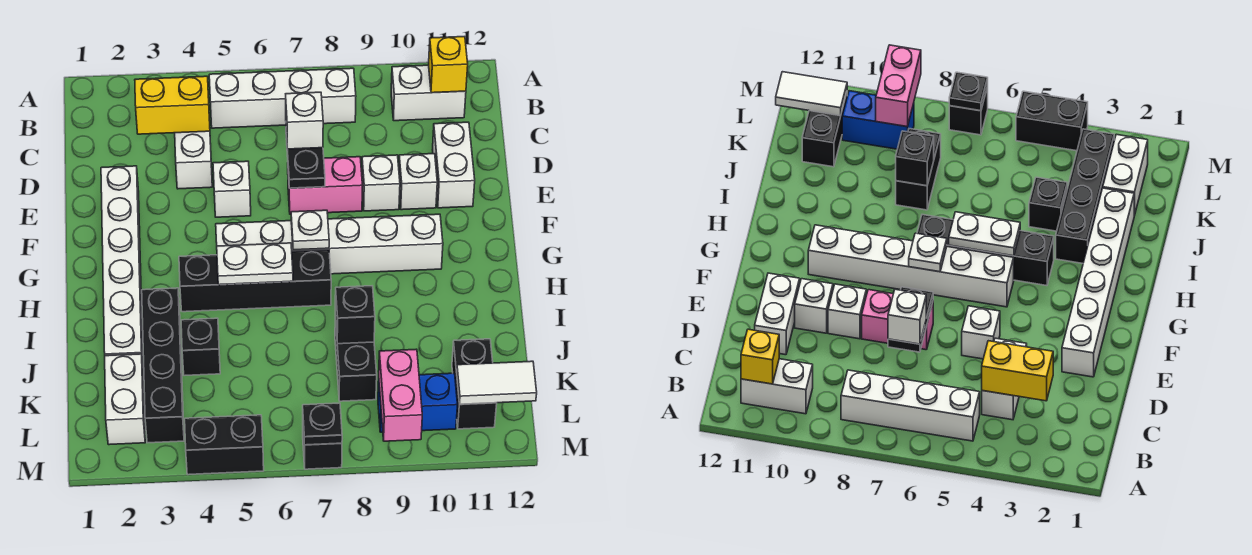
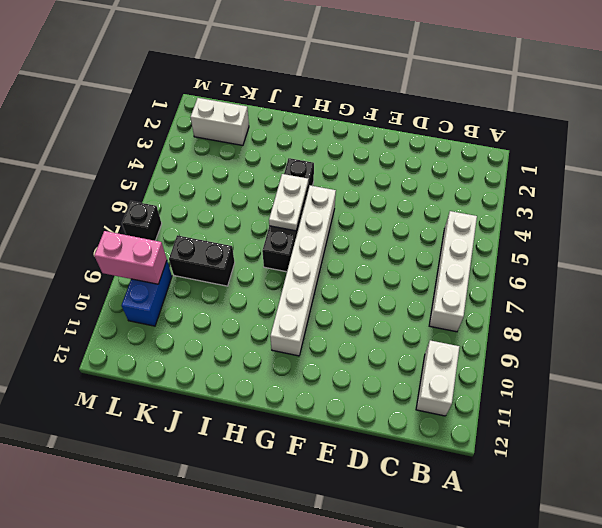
none -> white 1x2 brick [175,131,212,189]
none -> white 1x2 brick [433,122,475,208]
none -> white 1x6 brick [101,166,143,365]

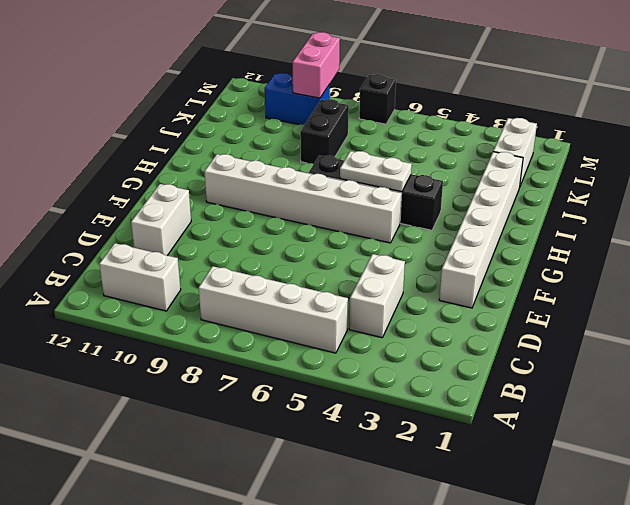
none -> white 1x1 brick [213,161,251,217]
none -> pink 1x2 brick [288,157,363,214]
none -> white 1x1 brick [362,155,400,211]

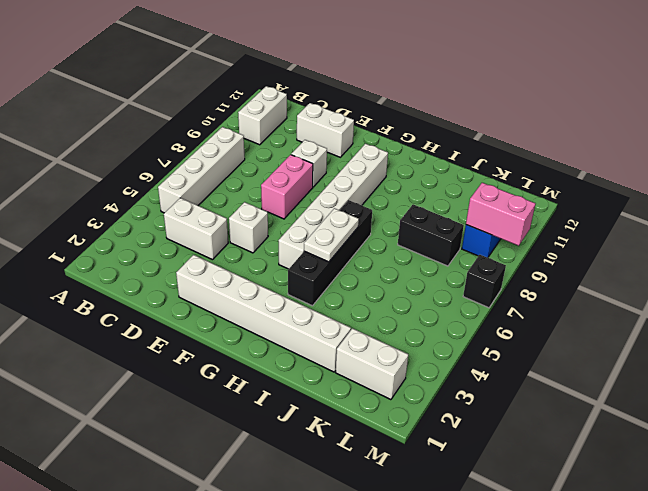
none -> white 1x1 brick [399,154,437,210]
none -> black 1x4 brick [142,288,184,443]
none -> black 1x1 brick [181,318,220,376]

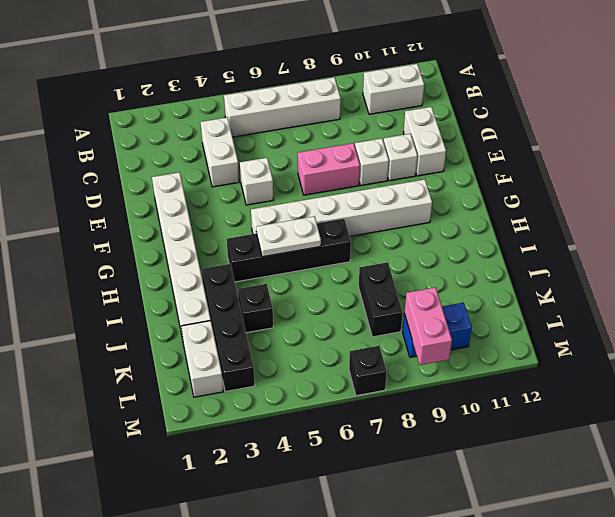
none -> black 1x2 brick [452,339,497,429]
none -> black 1x2 brick [185,415,264,475]
none -> yellow 1x1 brick [429,37,468,93]

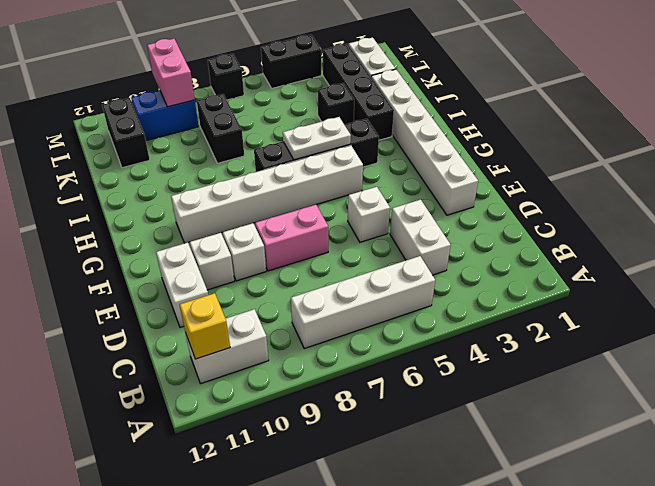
none -> yellow 1x2 brick [135,76,210,134]
none -> black 1x2 plate [286,133,325,188]
none -> white 1x1 plate [291,210,329,250]

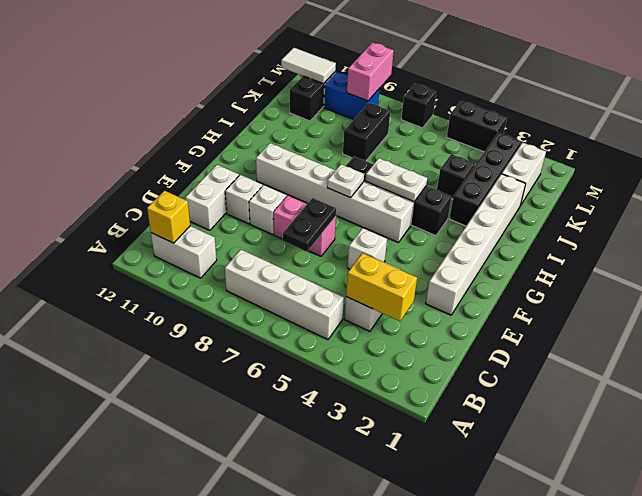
none -> black 1x1 brick [335,286,375,344]
none -> black 1x1 plate [303,403,342,445]
none -> white 1x1 brick [286,92,323,149]

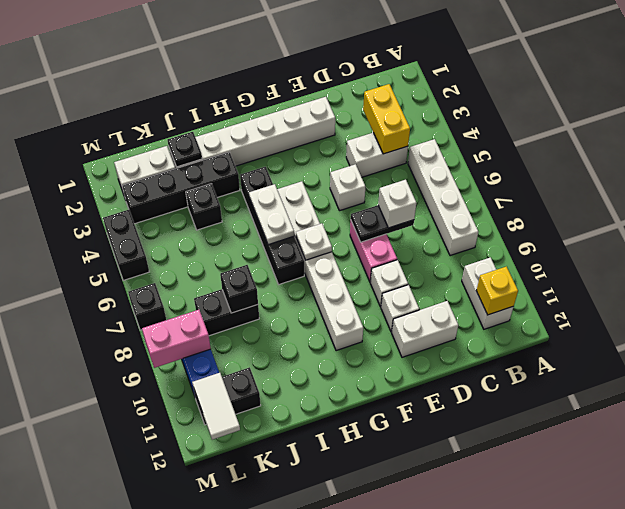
black 1x1 plate [168,132,202,167] -> black 1x1 plate moved to [303,403,342,445]

